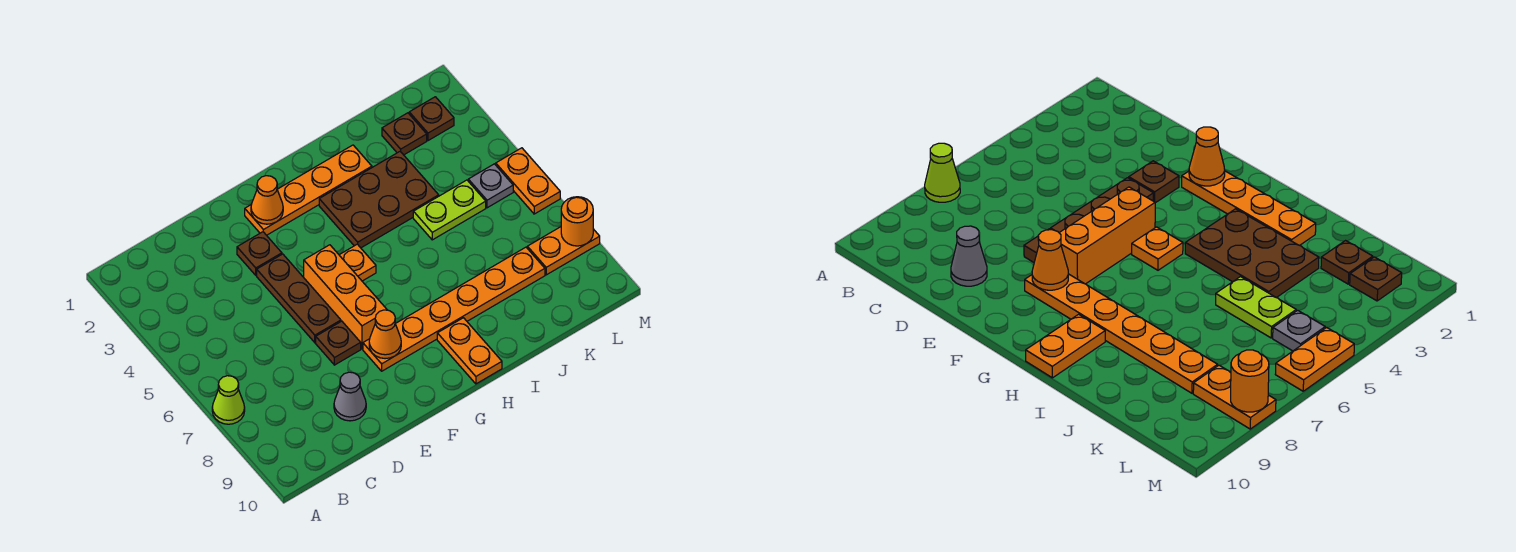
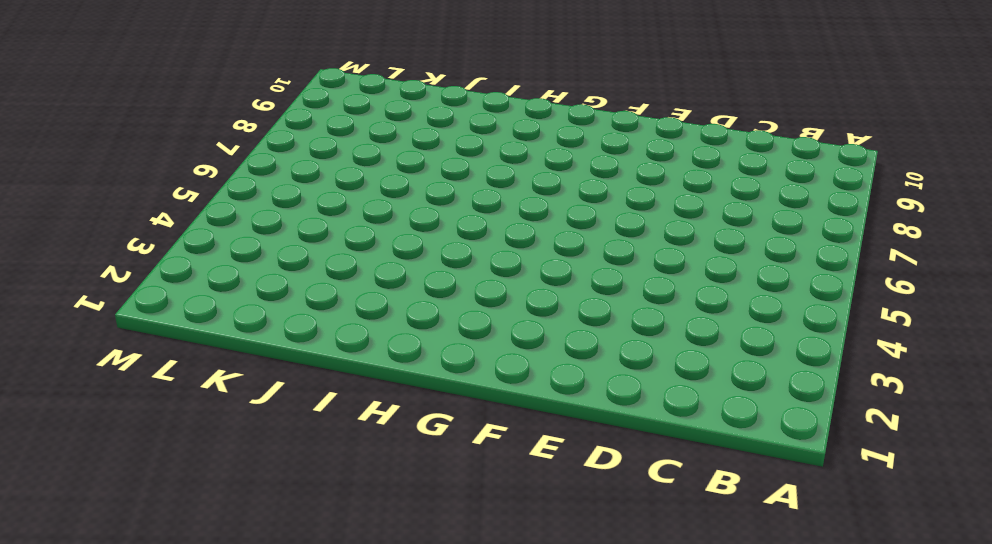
none -> lime 1x1 cone [212,376,245,424]
none -> grey 1x1 cone [334,372,366,421]
none -> brown 1x1 plate [237,232,282,275]

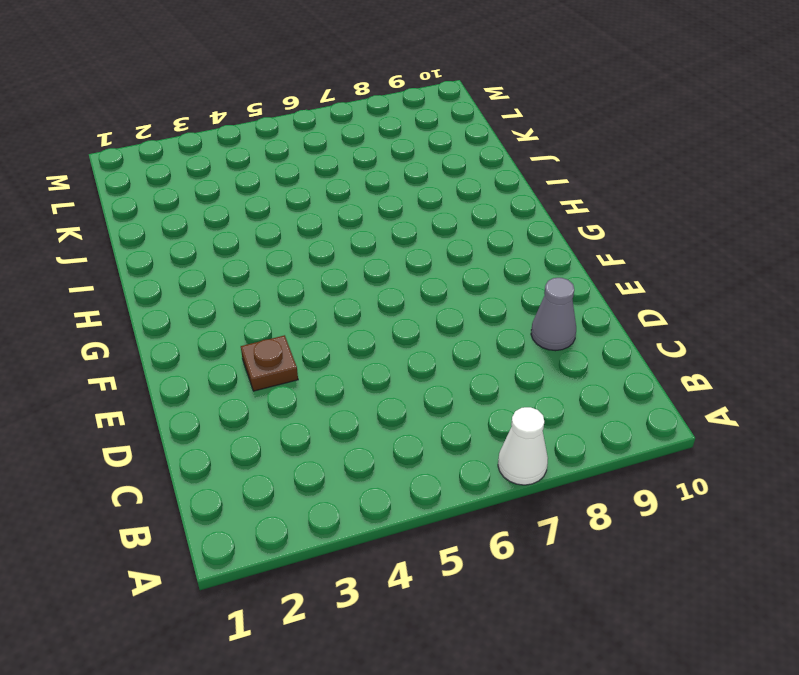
white 1x1 cone [498,407,548,485] -> lime 1x1 cone [212,376,245,424]
none -> brown 1x3 plate [257,254,341,342]
none -> brown 1x1 plate [316,321,361,365]
none -> orange 1x4 plate [245,145,372,235]

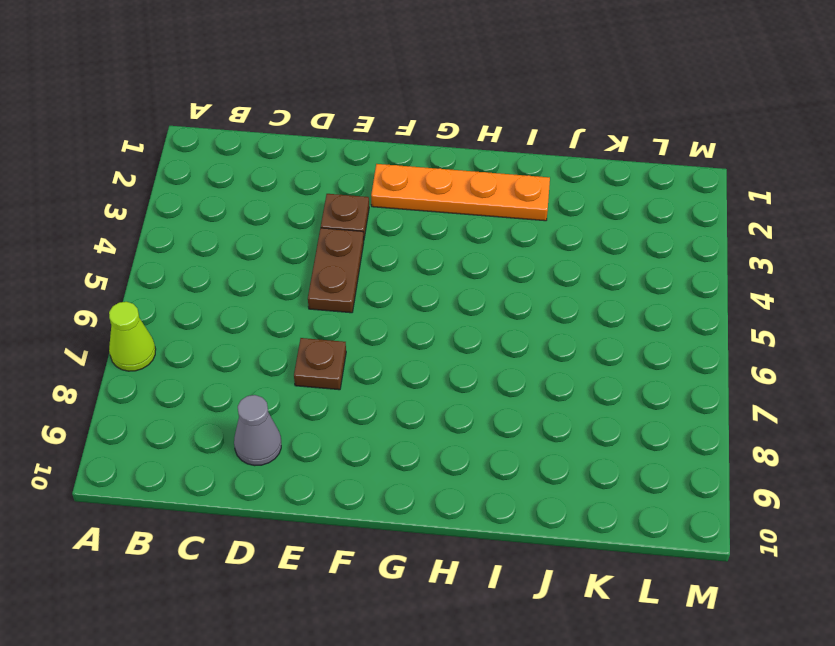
brown 1x2 plate [308,228,364,313] -> brown 1x3 plate [257,254,341,342]
none -> orange 1x3 brick [304,245,387,349]
none -> orange 1x6 plate [363,247,545,371]
none -> orange 1x1 plate [339,244,376,281]

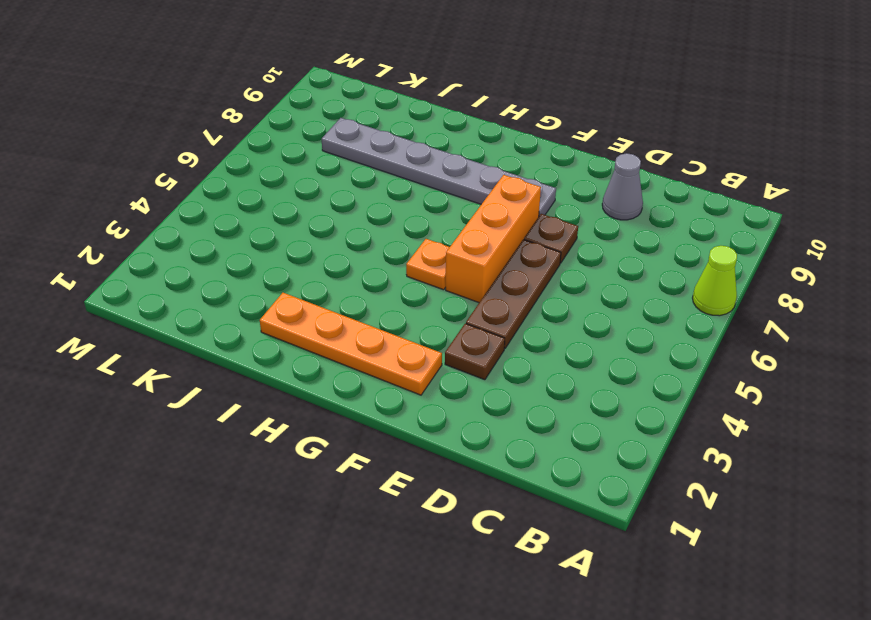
grey 1x6 plate [321,118,556,216] -> orange 1x6 plate [363,247,545,371]
none -> brown 2x3 plate [319,151,439,248]
none -> orange 1x2 plate [437,318,502,384]
none -> lime 1x2 plate [413,180,486,240]

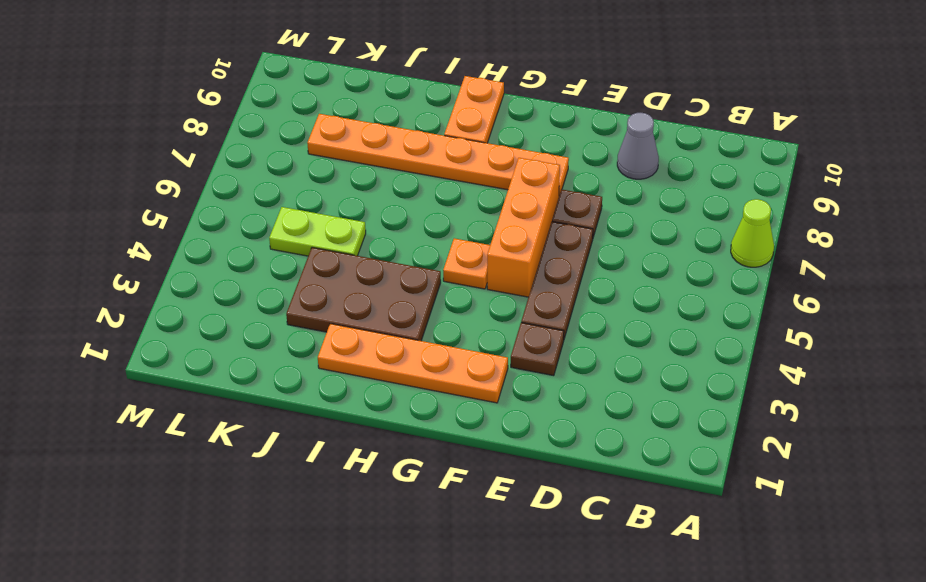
none -> brown 1x1 plate [382,113,427,155]
none -> brown 1x1 plate [409,97,454,141]
none -> grey 1x1 plate [468,164,513,208]

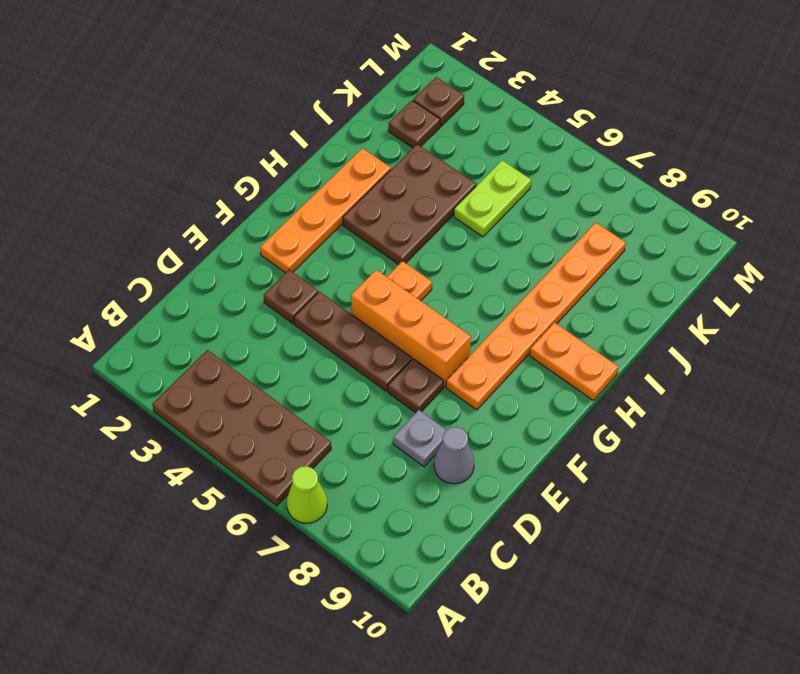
brown 2x4 plate [152,350,331,506] -> none
grey 1x1 plate [393,410,446,467] -> grey 1x1 plate moved to [468,164,513,208]
none -> orange 1x2 plate [527,227,600,275]
none -> orange 1x2 plate [496,148,560,214]
none -> orange 1x1 cone [251,176,283,224]

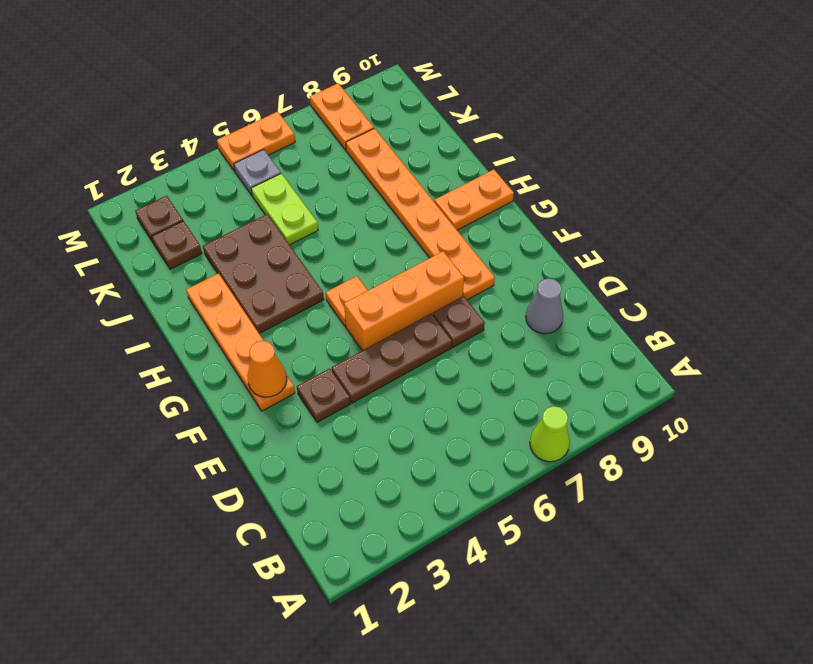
none -> orange 1x1 cone [369,310,401,359]
none -> orange 1x1 round brick [561,197,593,246]

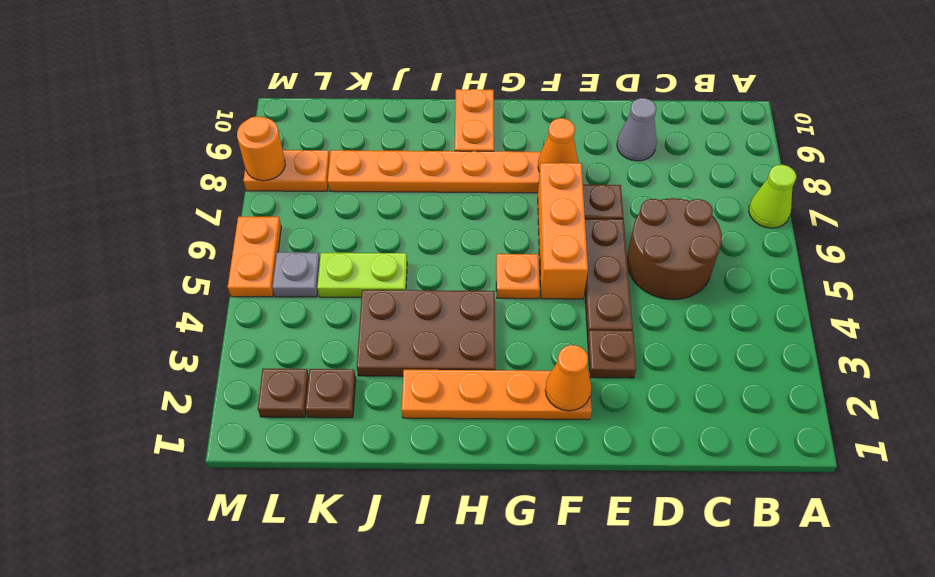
brown 2x2 round brick [627,198,722,300] -> none

